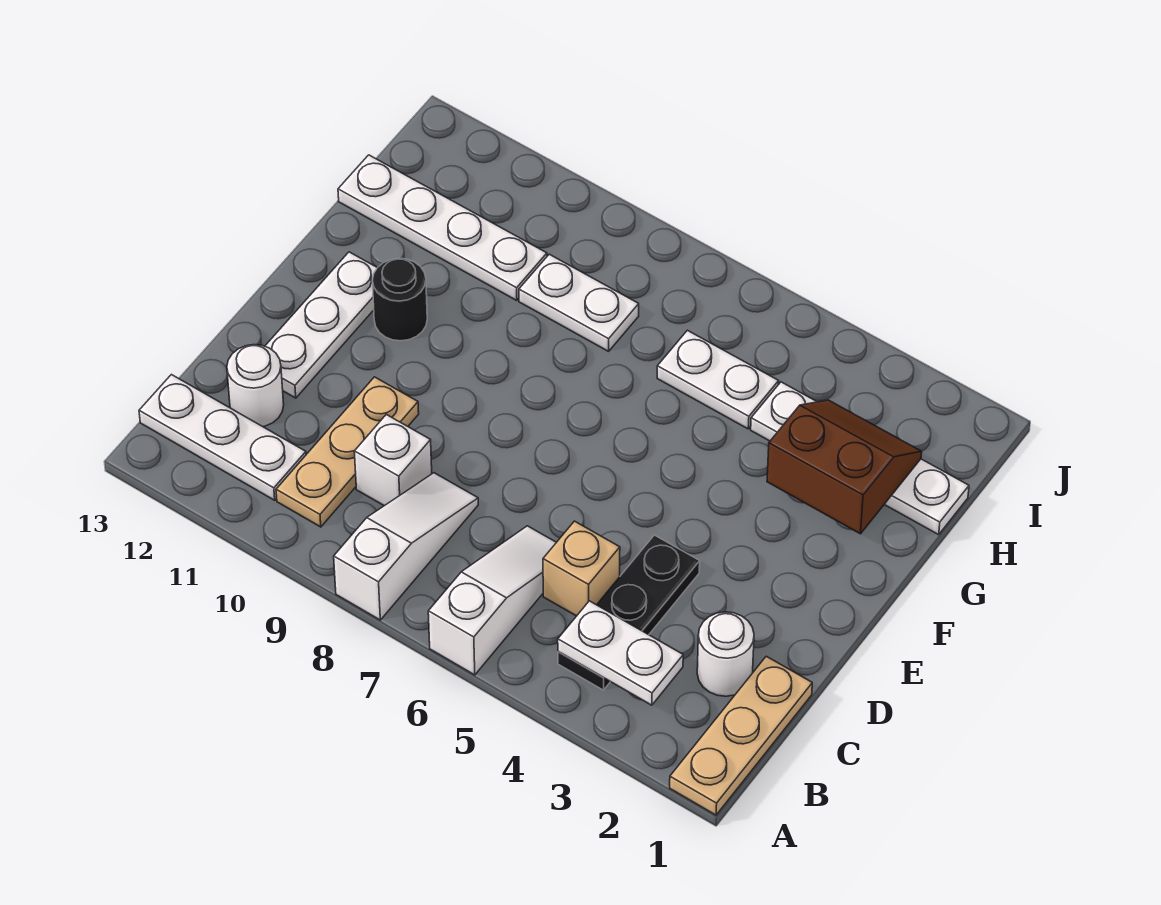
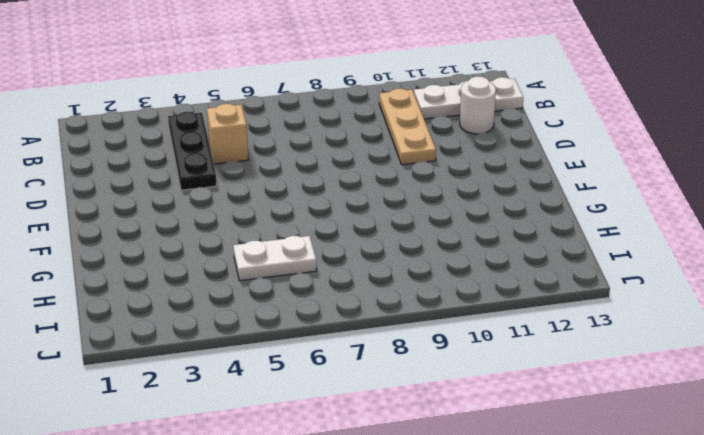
none -> tan 1x3 plate [670,656,812,815]
none -> white 1x3 slope [428,526,556,675]
none -> white 1x3 slope [334,473,478,620]

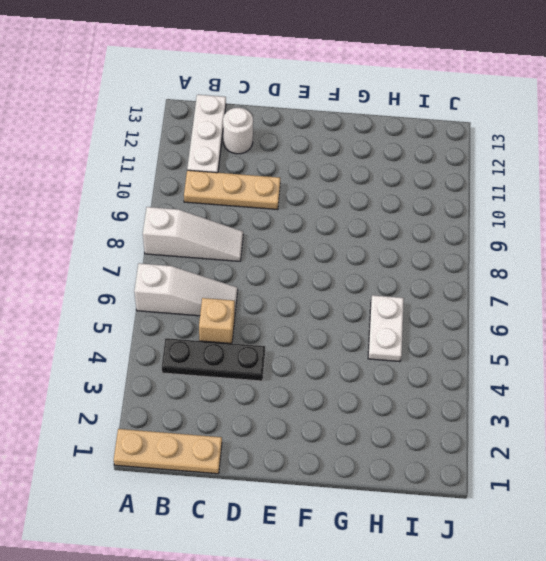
none -> white 1x1 round brick [697,612,754,696]
none -> white 1x1 brick [354,414,432,506]
none -> white 1x3 plate [265,252,377,398]

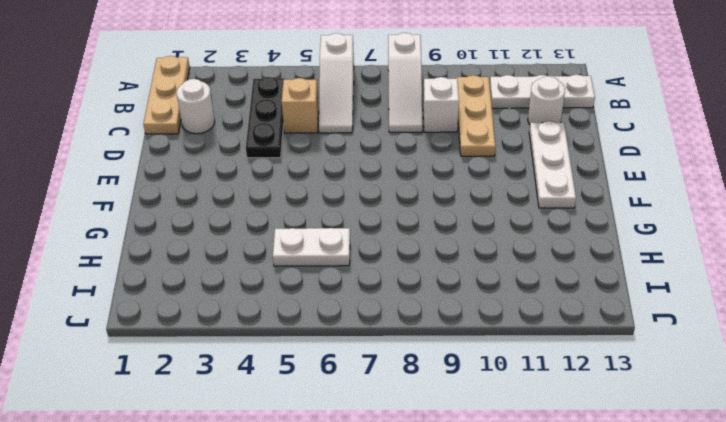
none -> black 1x1 round brick [372,258,427,341]
none -> white 1x4 plate [751,382,969,535]
none -> white 1x2 plate [519,254,639,351]

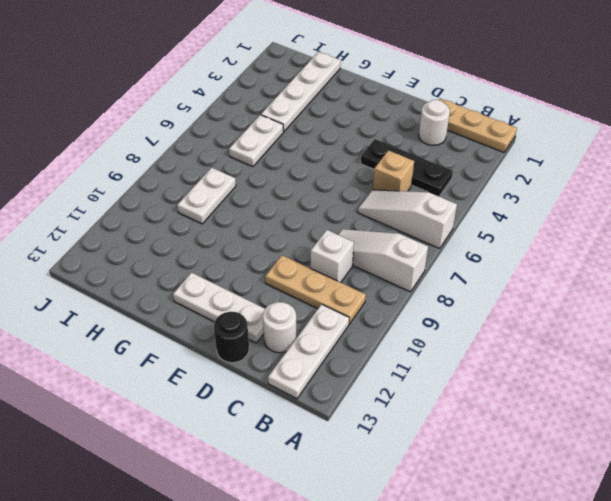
black 1x1 round brick [214,312,249,363] -> black 1x1 round brick moved to [372,258,427,341]
none -> white 1x4 plate [338,155,547,301]
none -> white 1x2 plate [558,601,683,705]
none -> brown 2x2 slope [767,400,922,534]

